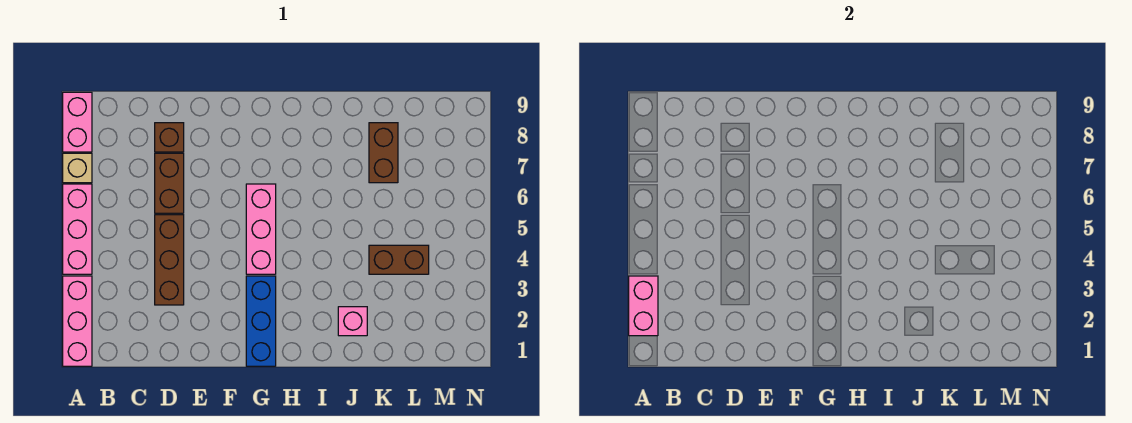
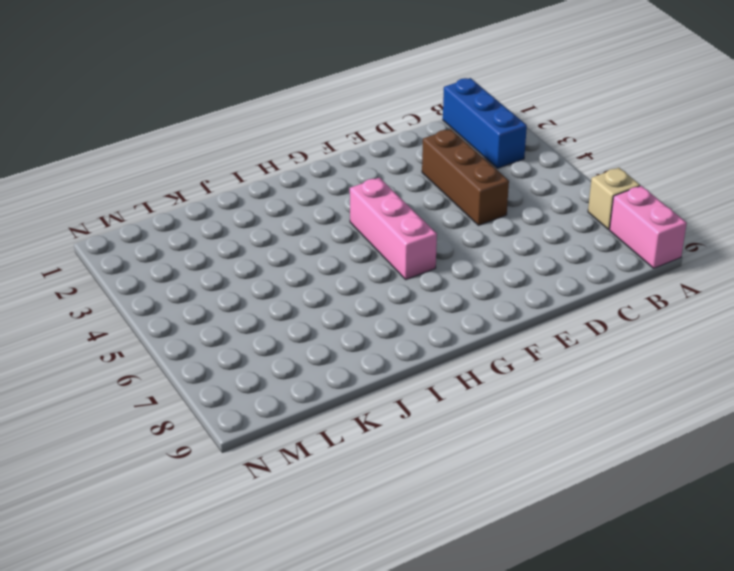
blue 1x3 brick [443,78,527,168] -> blue 1x3 brick moved to [246,276,276,366]
none -> pink 1x3 brick [63,276,92,366]
none -> pink 1x3 brick [63,184,92,274]
none -> brown 1x2 brick [155,153,184,213]

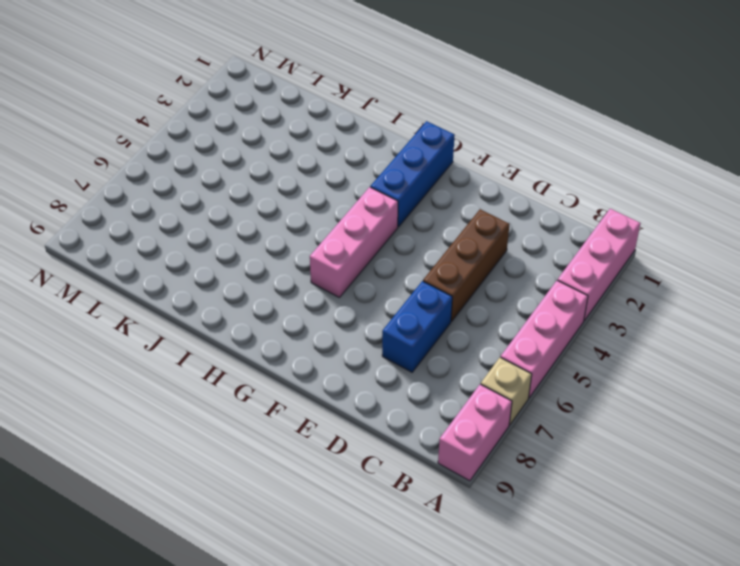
blue 1x2 brick [382,281,452,372] -> brown 1x2 brick [155,153,184,213]
none -> brown 1x1 brick [155,123,184,152]
none -> pink 1x1 brick [338,307,367,336]
none -> brown 1x2 brick [369,245,429,274]

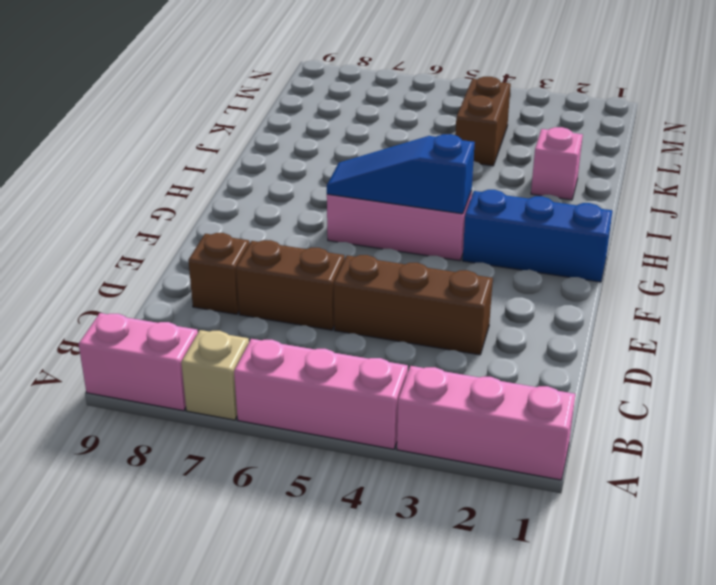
blue 1x3 slope [327,134,475,214] -> none
none -> brown 1x2 brick [369,123,398,183]
none -> pink 1x2 brick [629,276,658,336]

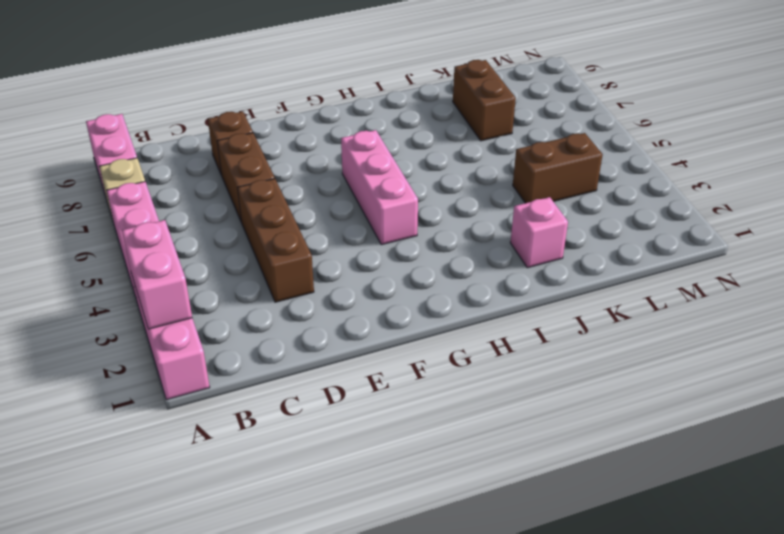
none -> blue 1x3 brick [246,276,276,366]

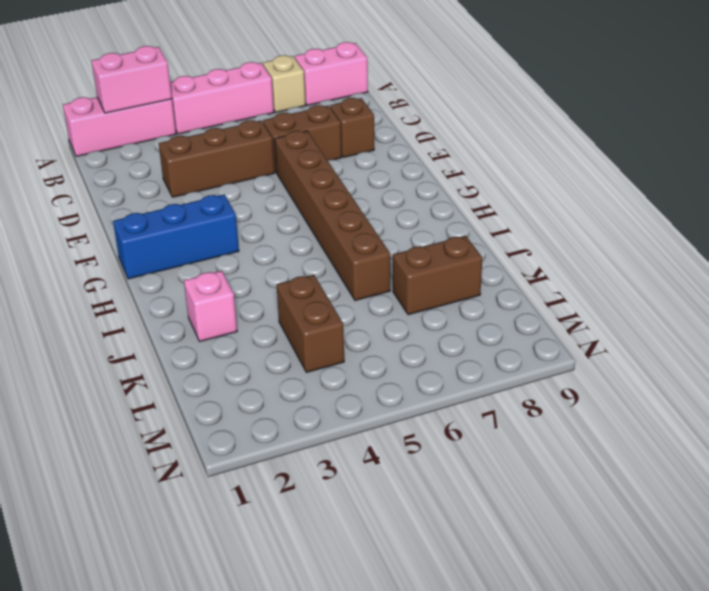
brown 1x6 brick [275,131,390,301] -> pink 1x3 brick [246,184,276,274]

